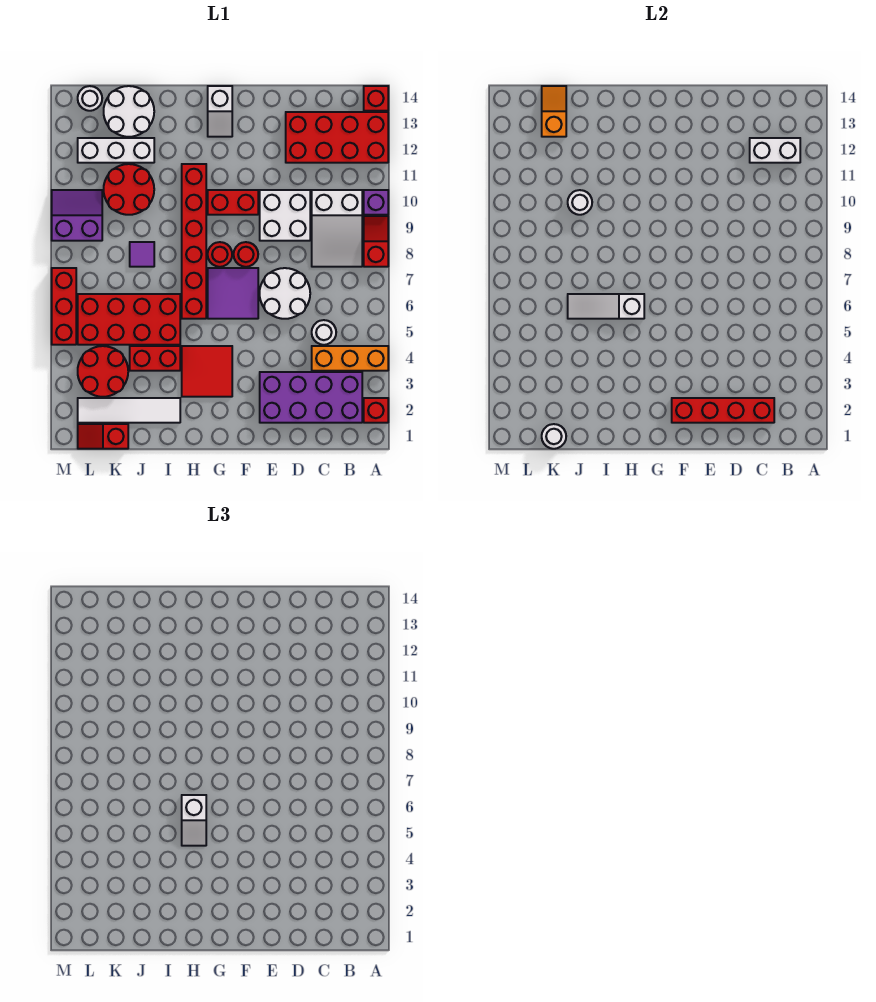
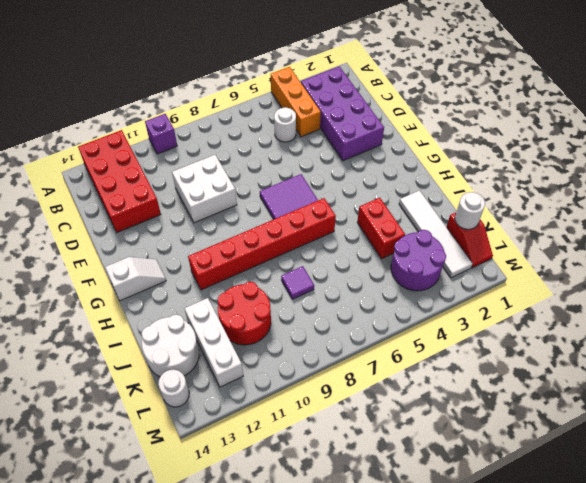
purple 2x2 round brick [391,230,446,291] -> red 2x2 round brick [78,346,128,397]
none -> red 1x1 brick [364,398,388,423]
none -> red 1x2 slope [364,216,388,267]
none -> red 1x1 brick [364,86,388,111]
none -> white 2x3 slope [312,190,362,267]

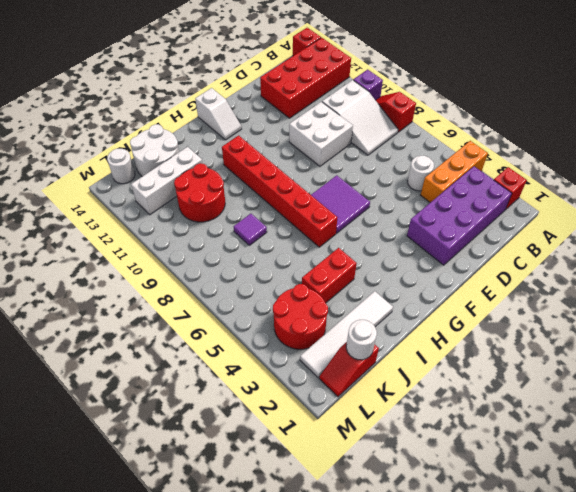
none -> white 2x2 round brick [260,268,310,319]
none -> red 1x1 round brick [234,242,258,267]
none -> red 1x2 brick [208,190,258,215]
none -> red 2x2 tile [182,346,232,397]

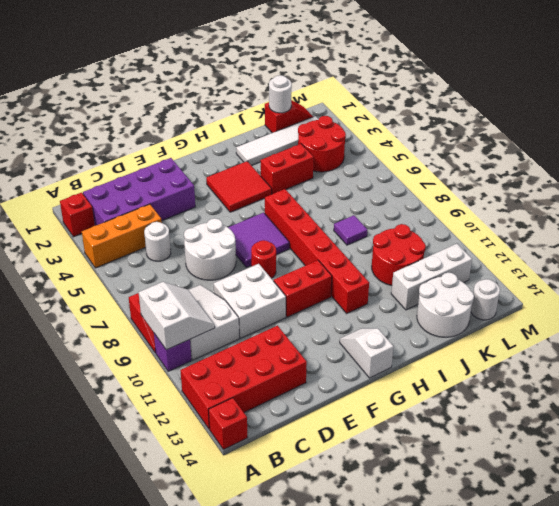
white 2x2 slope [139,282,215,350] -> none
none -> red 1x1 round brick [208,242,232,267]
none -> red 2x4 brick [78,294,180,345]
none -> purple 2x2 slope [52,190,102,241]
none -> red 1x3 brick [52,268,76,345]

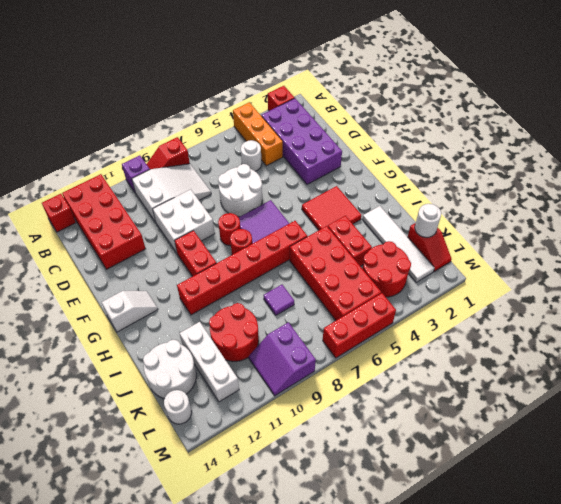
none -> white 1x2 brick [750,138,800,163]
none -> red 1x4 brick [672,398,774,423]
none -> white 1x3 slope [568,294,644,319]
none -> white 1x1 round brick [568,190,592,215]

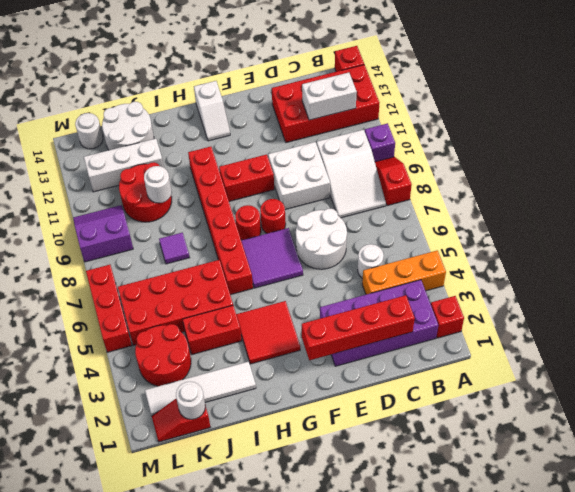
none -> white 1x3 slope [568,294,644,319]
none -> orange 1x2 slope [542,86,566,137]
none -> white 1x2 slope [182,795,206,846]

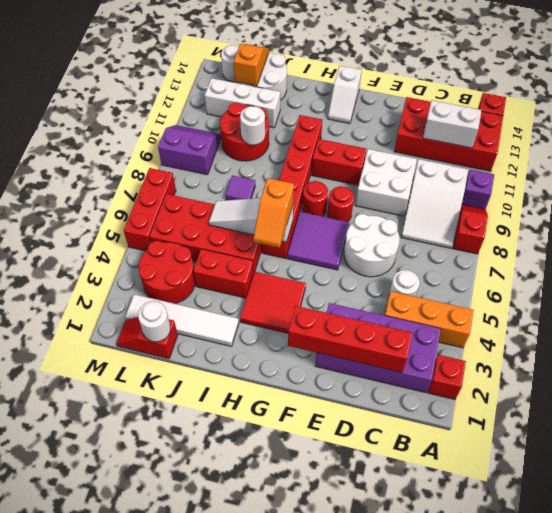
orange 1x2 slope [253,178,294,248] -> white 1x2 slope [182,795,206,846]

